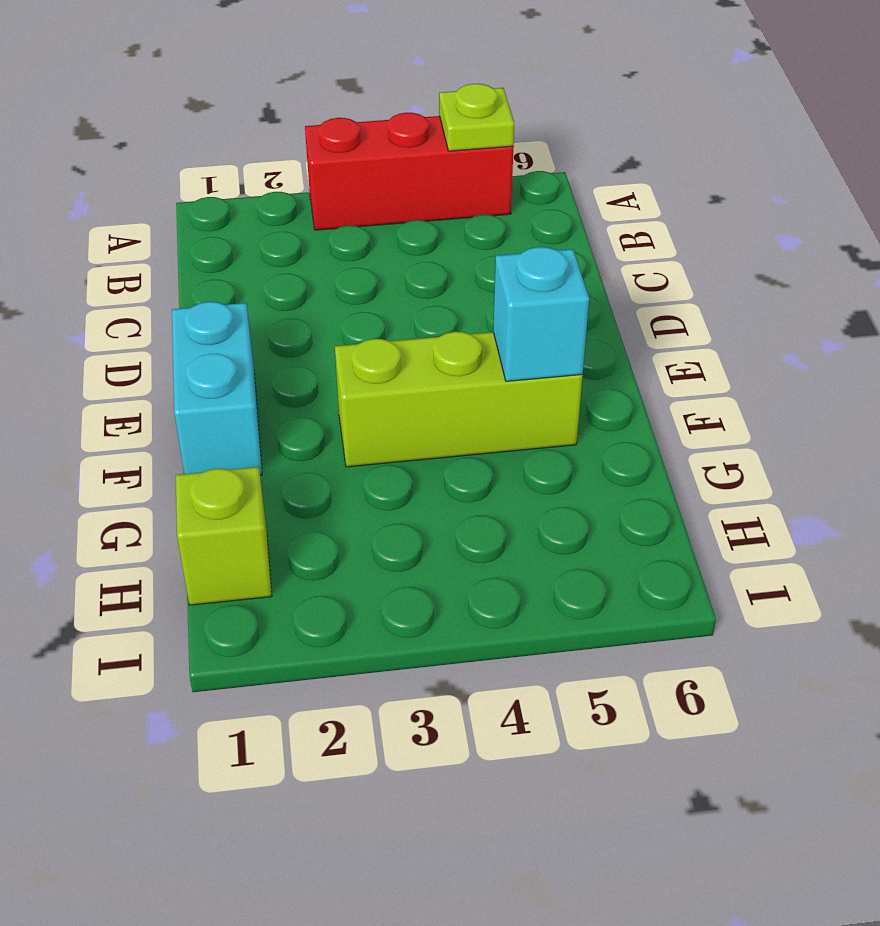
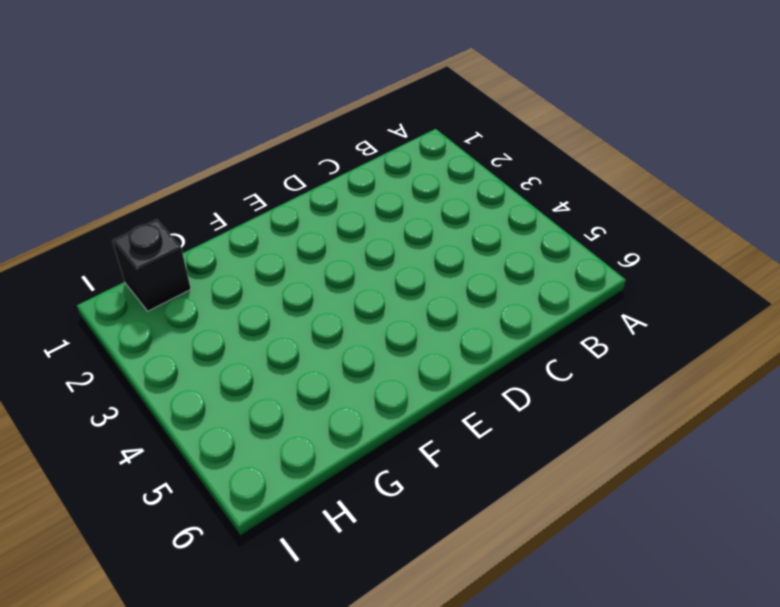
black 1x1 brick [112,219,191,311] -> lime 1x1 brick [176,467,272,605]
none -> red 1x3 brick [305,113,514,230]
none -> cyan 1x2 brick [172,302,262,475]

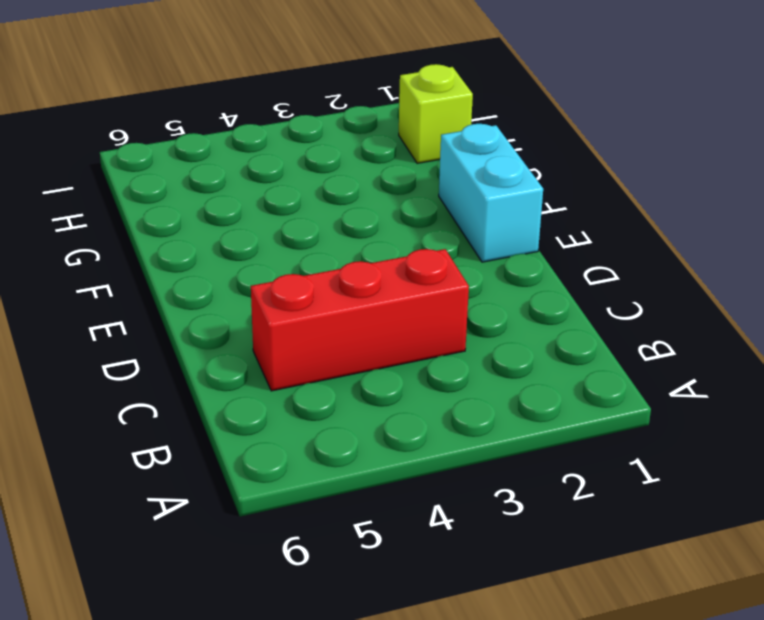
red 1x3 brick [251,249,469,391] -> red 1x3 brick moved to [305,113,514,230]
none -> lime 1x3 brick [335,332,583,467]
none -> lime 1x1 plate [439,84,514,151]

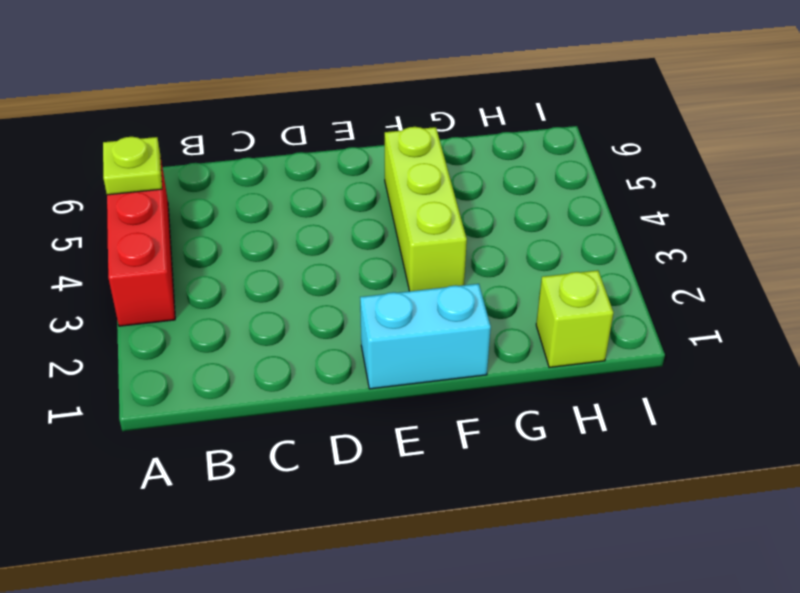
none -> cyan 1x1 brick [493,247,589,381]

